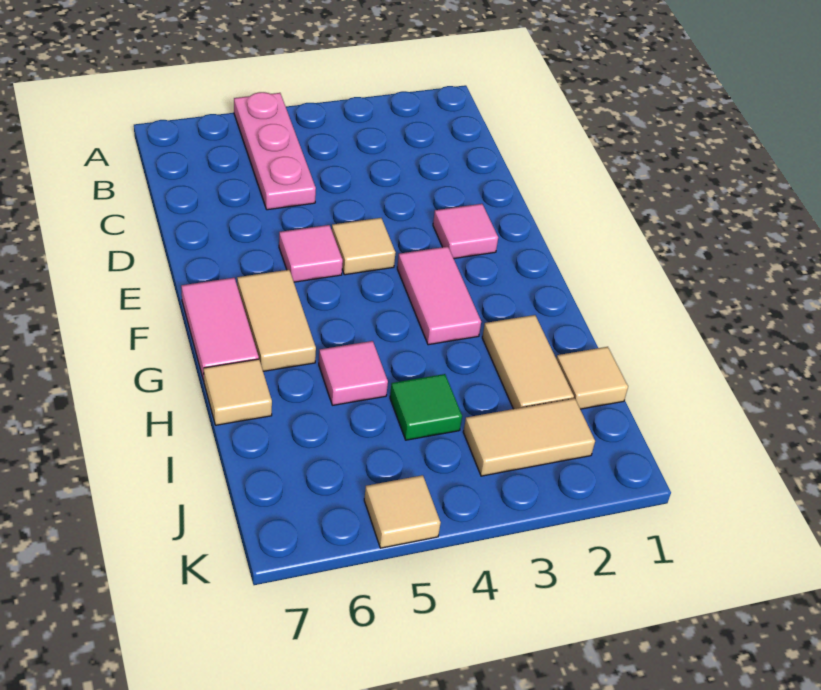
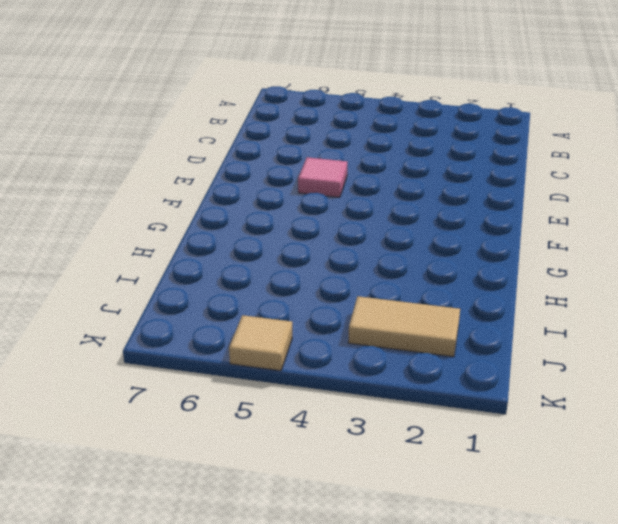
none -> pink 1x3 plate [234,92,316,210]
none -> pink 1x1 tile [433,204,498,258]
none -> tan 1x1 tile [332,218,396,275]

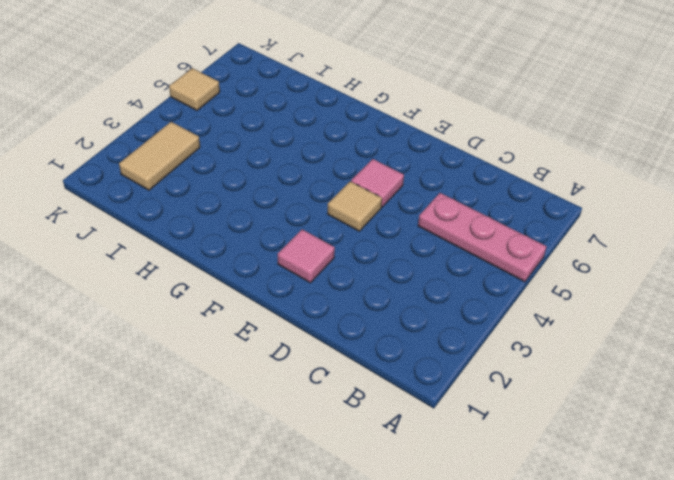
none -> pink 1x2 tile [397,247,481,345]
none -> tan 1x2 tile [237,270,316,371]
none -> pink 1x2 tile [181,278,259,381]

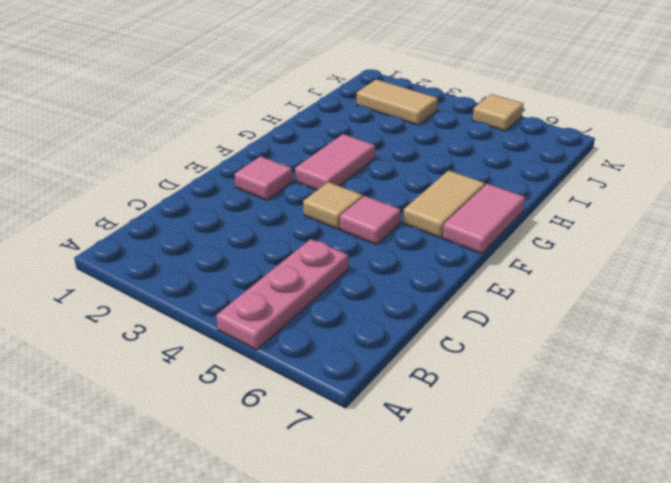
none -> tan 1x2 tile [482,315,574,409]
none -> pink 1x1 tile [319,341,388,405]
none -> tan 1x1 tile [204,359,272,425]

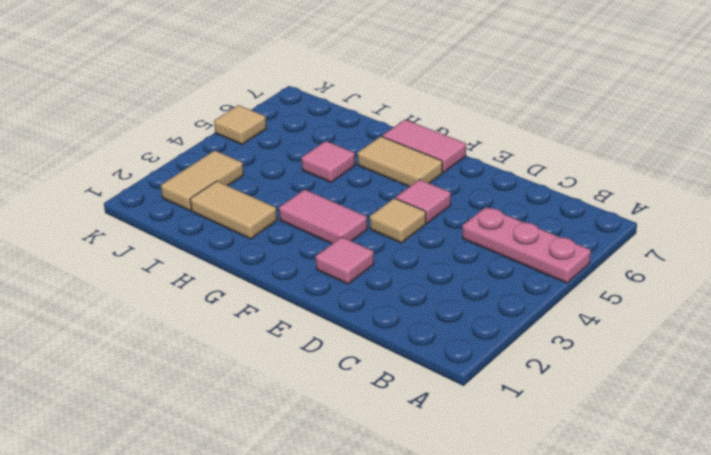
none -> tan 1x1 tile [204,359,272,425]
none -> tan 1x1 tile [557,347,628,409]
none -> green 1x1 tile [390,374,462,440]

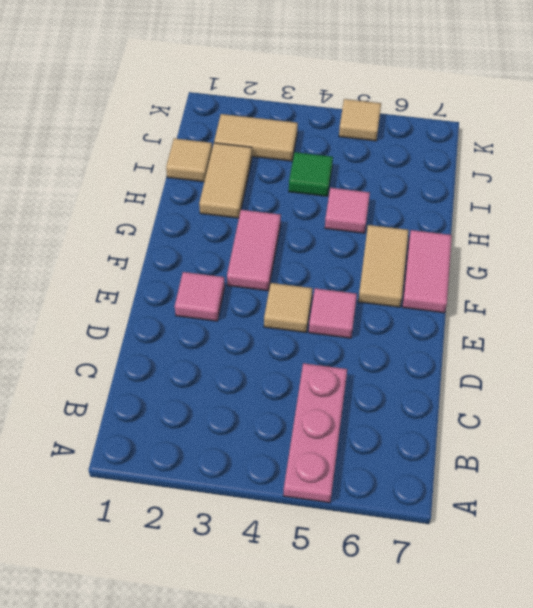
none -> tan 1x1 tile [204,359,272,425]

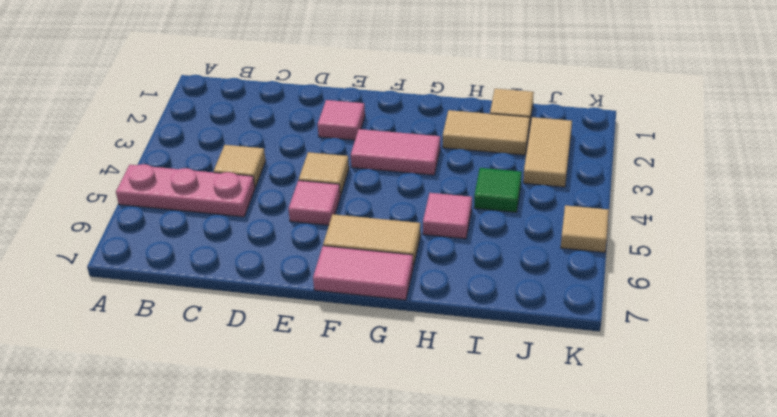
tan 1x1 tile [214,145,266,187] -> tan 1x1 tile moved to [204,359,272,425]

